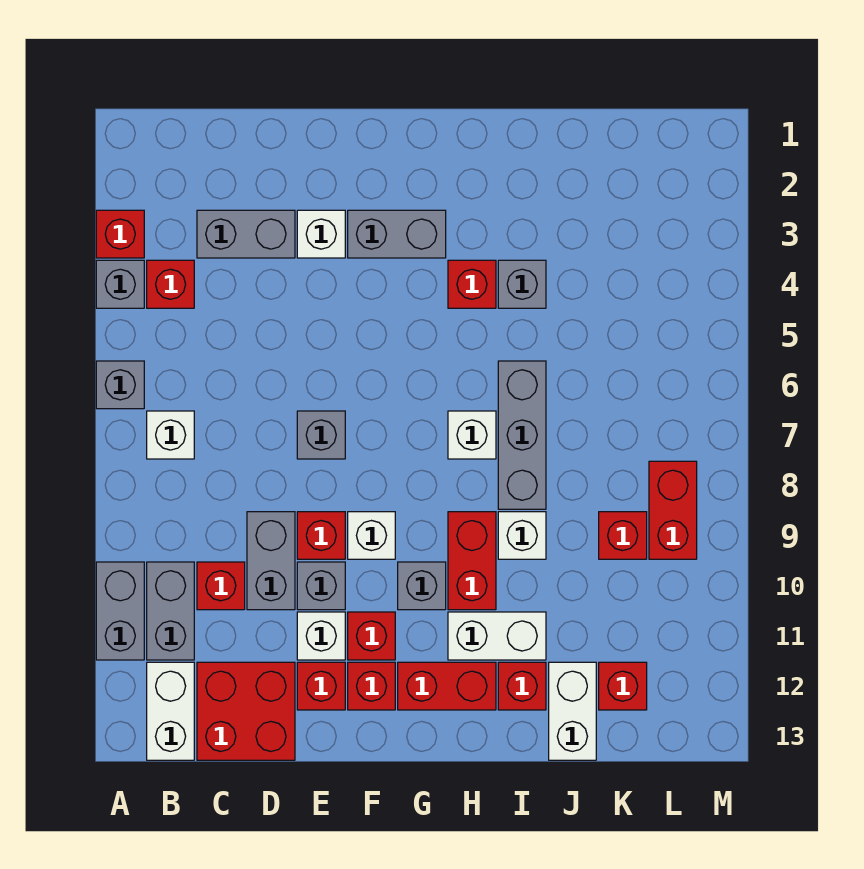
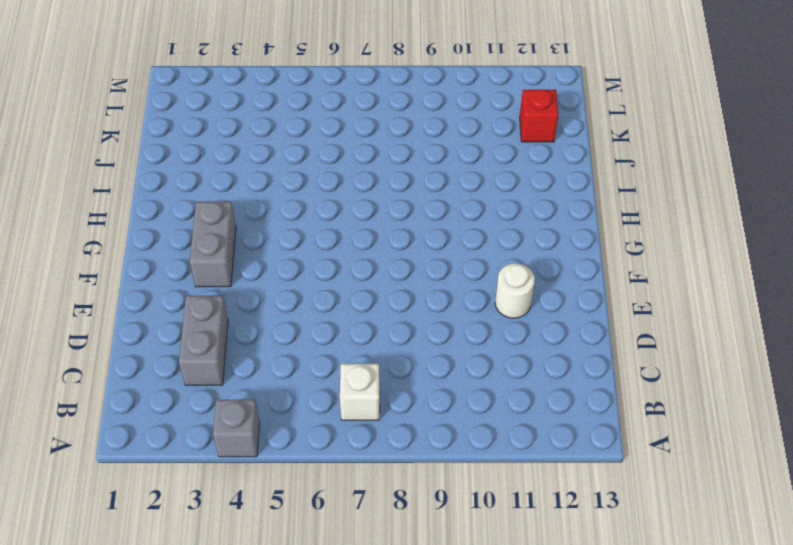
white 1x1 round brick [495,263,535,318] -> white 1x1 brick [297,612,345,660]
none -> red 1x1 brick [96,210,144,258]
none -> grey 1x1 brick [96,361,144,409]
none -> grey 1x2 brick [96,562,144,660]
none -> red 1x1 brick [147,260,194,308]

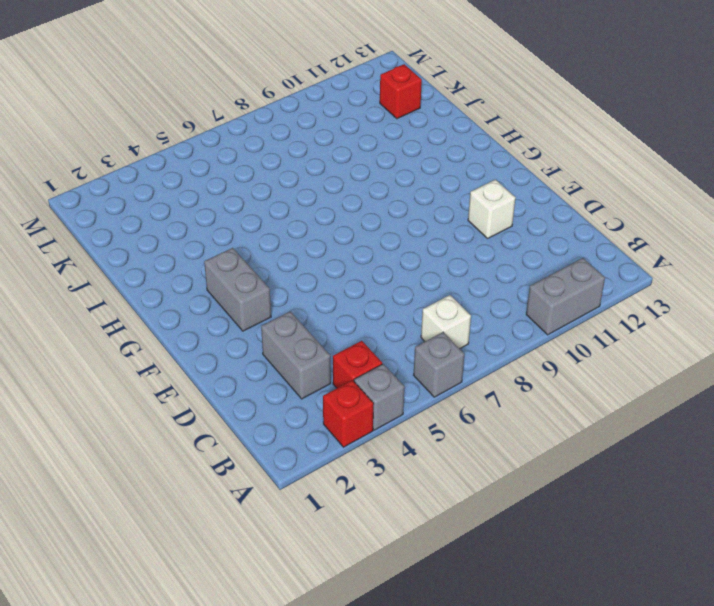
none -> grey 1x2 brick [147,562,194,660]
none -> white 1x2 brick [147,662,194,760]
none -> red 1x1 brick [197,562,245,610]
none -> red 2x2 brick [197,662,295,760]

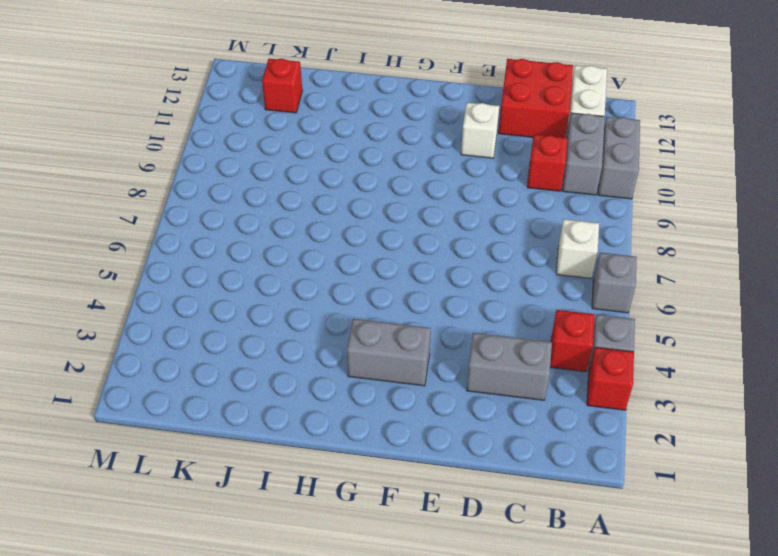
none -> grey 1x2 brick [247,512,295,610]
none -> white 1x1 brick [297,210,345,258]
none -> grey 1x1 brick [297,411,345,459]
none -> red 1x1 brick [297,512,345,559]

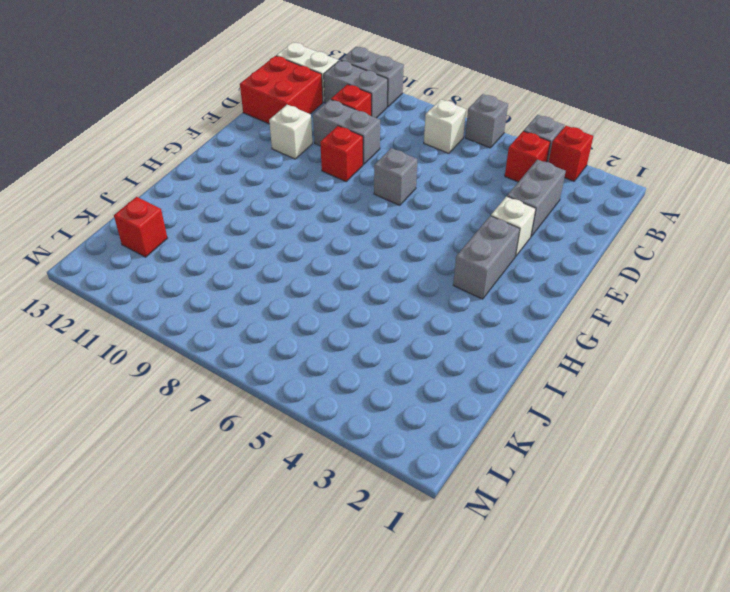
none -> grey 1x1 brick [297,562,345,610]
none -> red 1x1 brick [297,662,345,710]
none -> white 1x1 brick [348,512,395,559]
none -> red 1x1 brick [348,612,395,660]

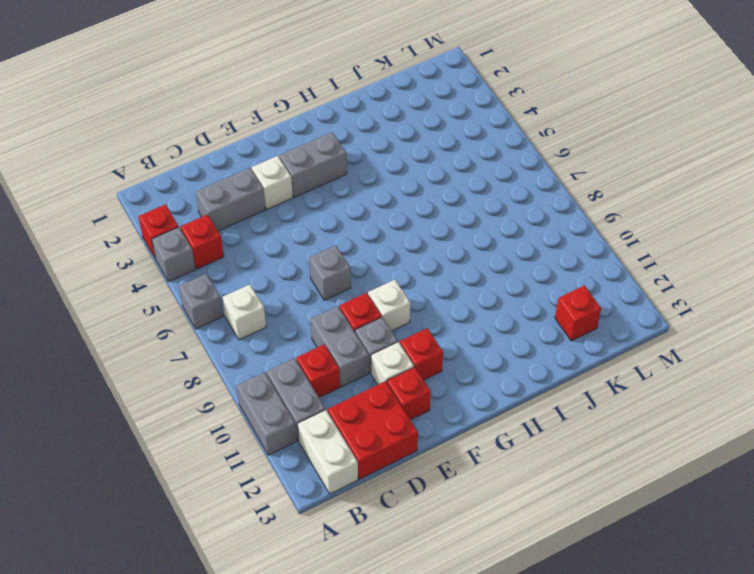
none -> red 1x1 brick [348,662,395,710]
none -> grey 1x1 brick [398,562,446,610]
none -> red 1x2 brick [398,662,496,710]
none -> red 1x1 brick [448,260,496,308]

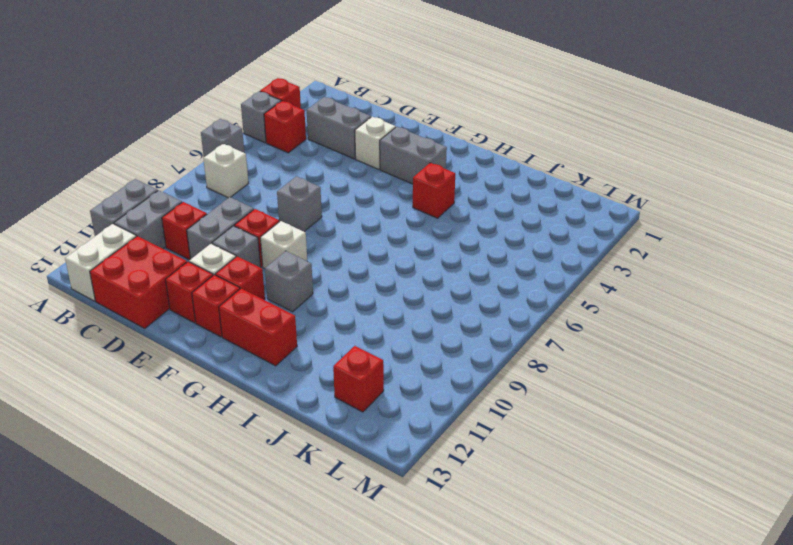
none -> white 1x1 brick [448,411,496,459]
none -> red 1x2 brick [448,512,496,610]
none -> white 1x2 brick [448,612,546,660]
none -> grey 1x1 brick [498,260,546,308]

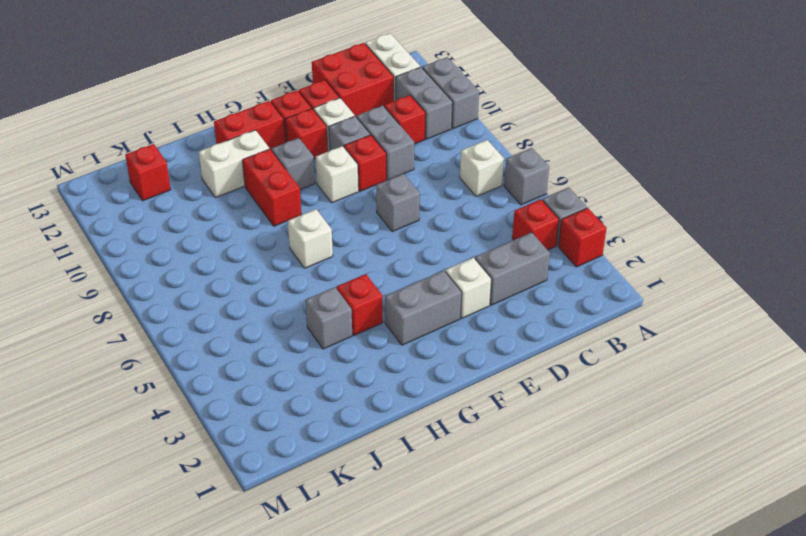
none -> grey 1x3 brick [498,361,546,509]
none -> white 1x1 brick [498,512,546,559]
none -> red 1x1 brick [498,662,546,710]
none -> white 1x2 brick [549,662,596,760]

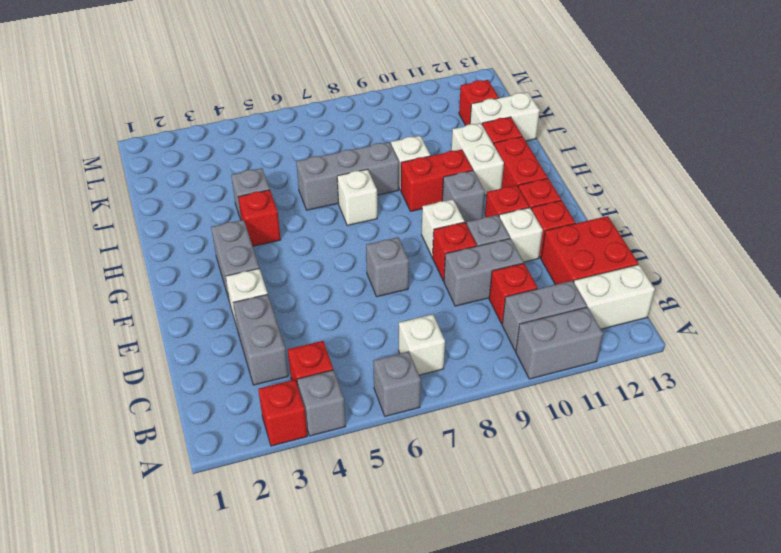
none -> red 1x1 brick [599,512,647,559]
none -> red 1x2 brick [649,461,697,559]

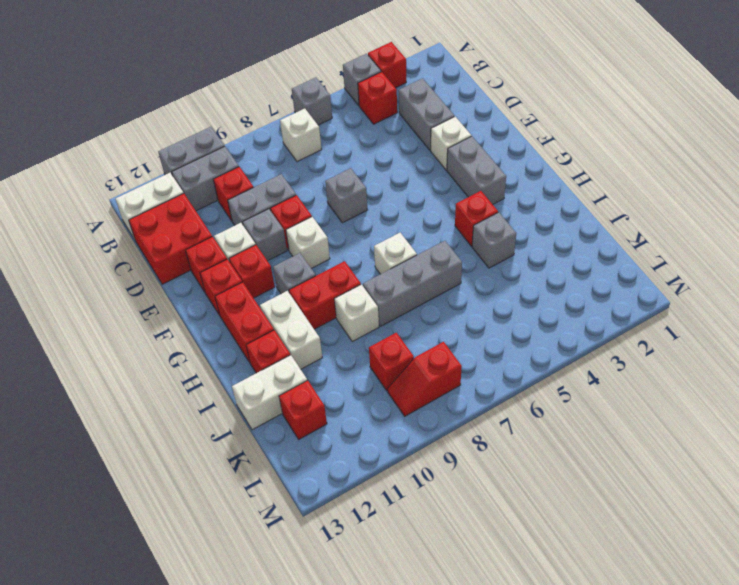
red 1x2 slope [387,342,462,416] -> red 1x2 brick [649,461,697,559]

